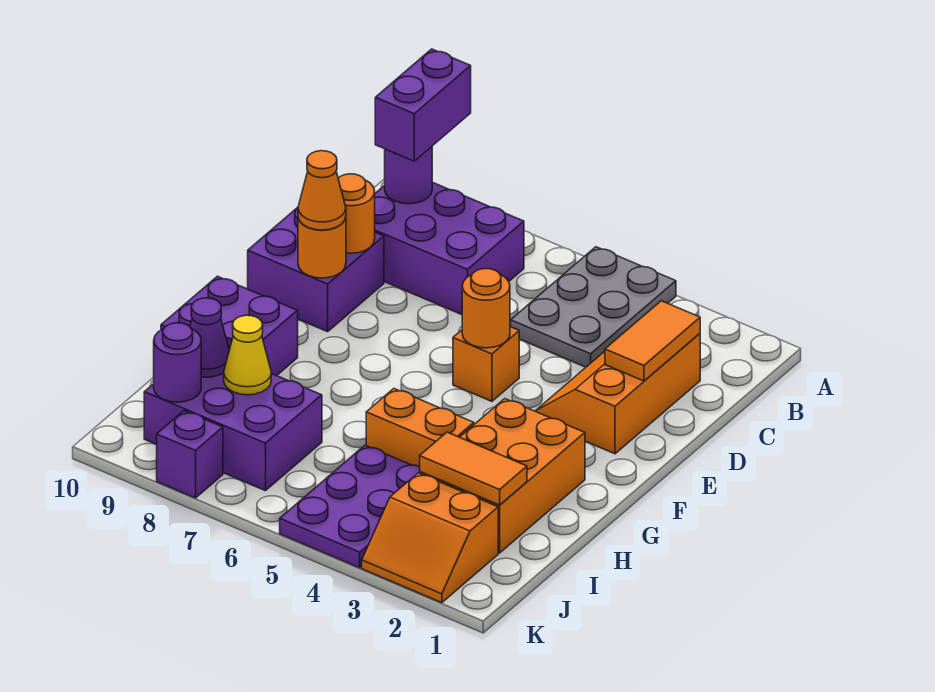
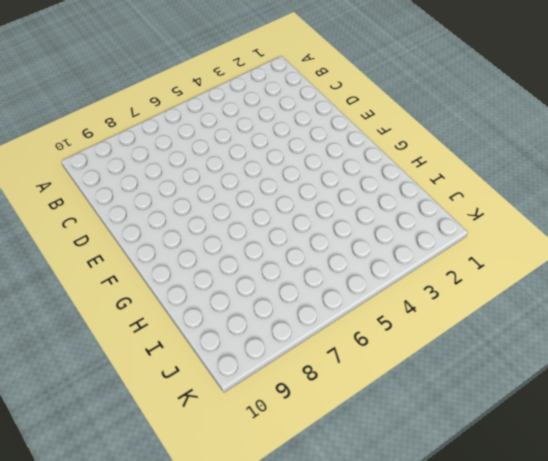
none -> grey 2x3 plate [511,247,676,367]
none -> purple 2x3 brick [375,182,524,315]
none -> orange 2x3 slope [535,333,700,454]

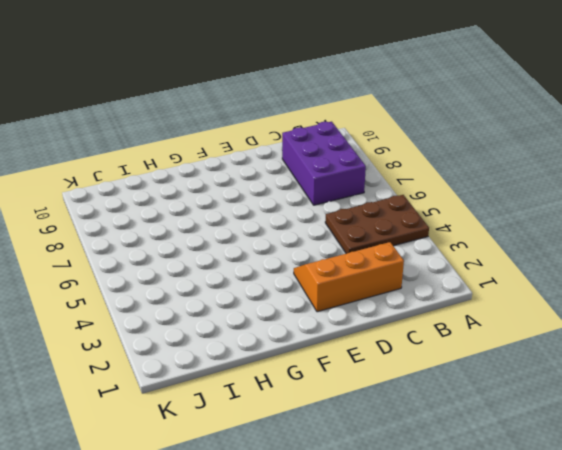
brown 2x3 plate [325,195,429,254] -> grey 2x3 plate [511,247,676,367]
none -> purple 2x2 brick [248,207,384,332]
none -> orange 1x1 brick [453,327,519,401]
none -> orange 2x3 brick [420,399,585,553]

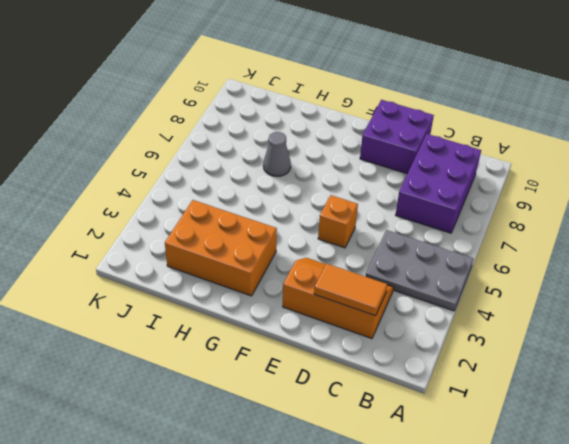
grey 1x1 cone [263,132,291,176] -> none
none -> purple 2x2 brick [161,276,298,376]
none -> orange 1x2 brick [366,389,474,467]
none -> purple 2x3 plate [280,445,420,568]

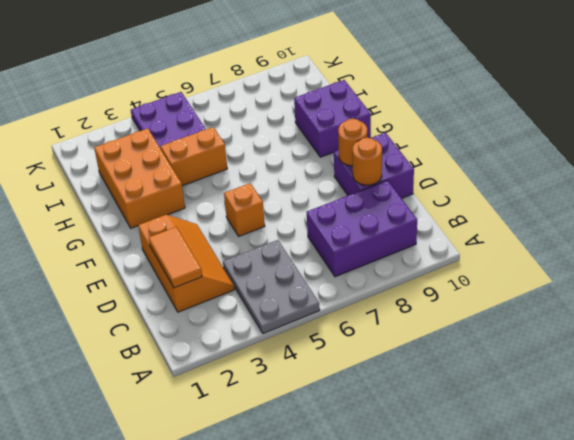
none -> purple 2x3 brick [144,373,322,491]
none -> orange 2x2 slope [362,473,498,603]
none -> purple 1x1 brick [157,411,223,498]

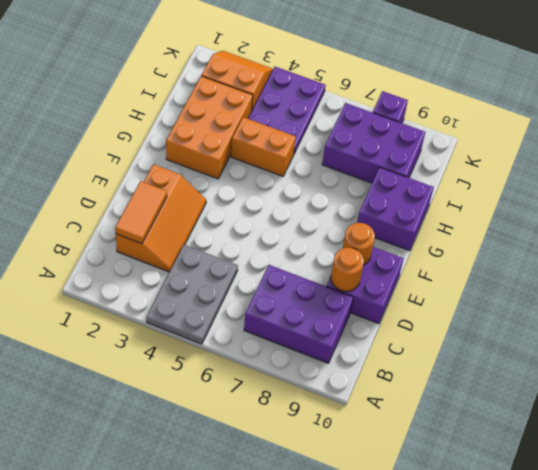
none -> orange 1x1 brick [453,327,519,401]
none -> purple 1x1 round brick [385,147,432,204]
none -> orange 1x1 round brick [462,269,510,348]

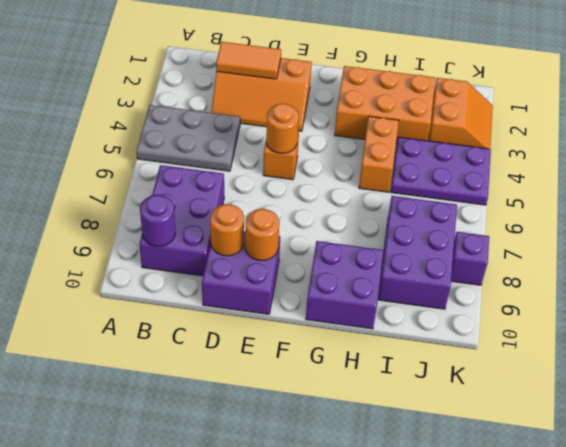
none -> orange 1x2 tile [420,432,527,505]
none -> yellow 1x1 cone [224,315,271,395]
none -> purple 1x1 cone [190,298,229,377]

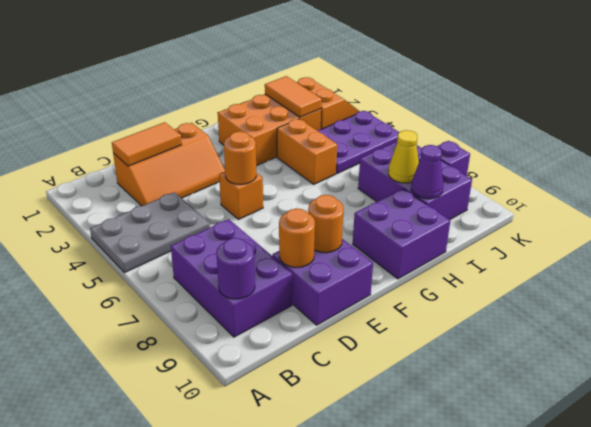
none -> purple 1x1 round brick [154,323,201,402]
none -> purple 1x2 brick [375,49,471,161]
none -> orange 1x1 cone [298,151,346,230]

